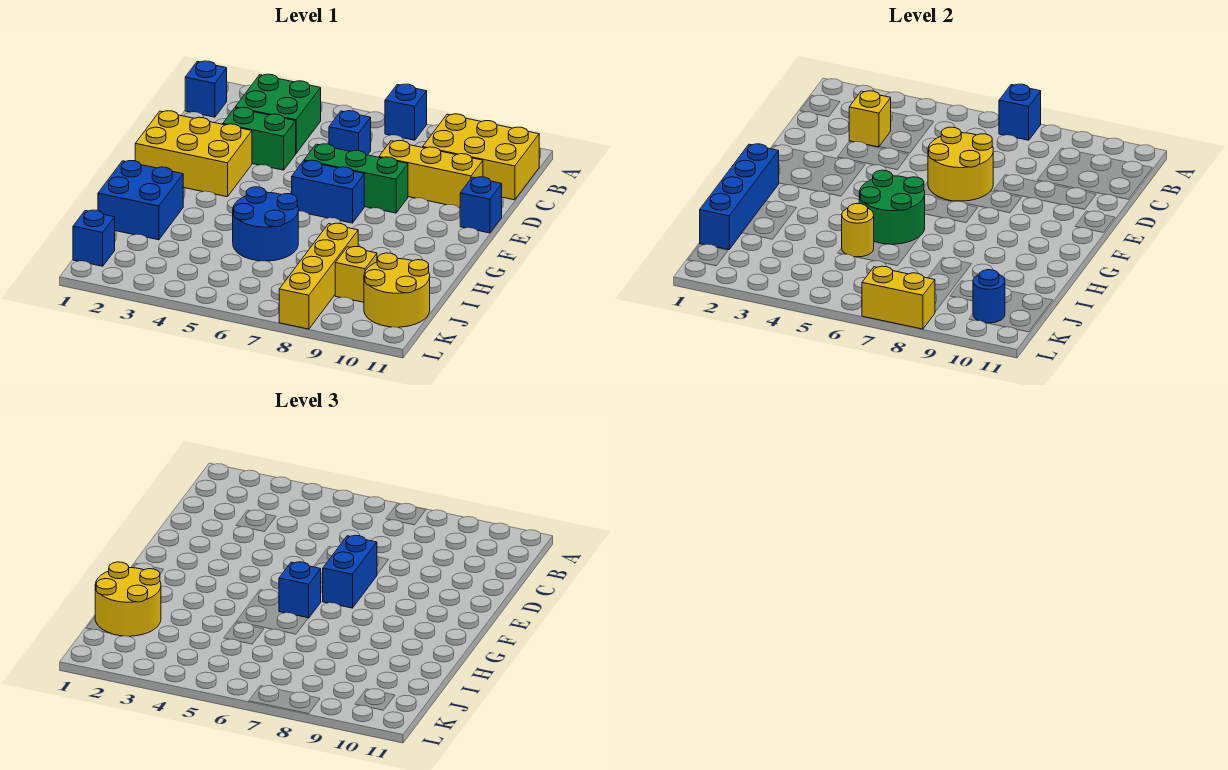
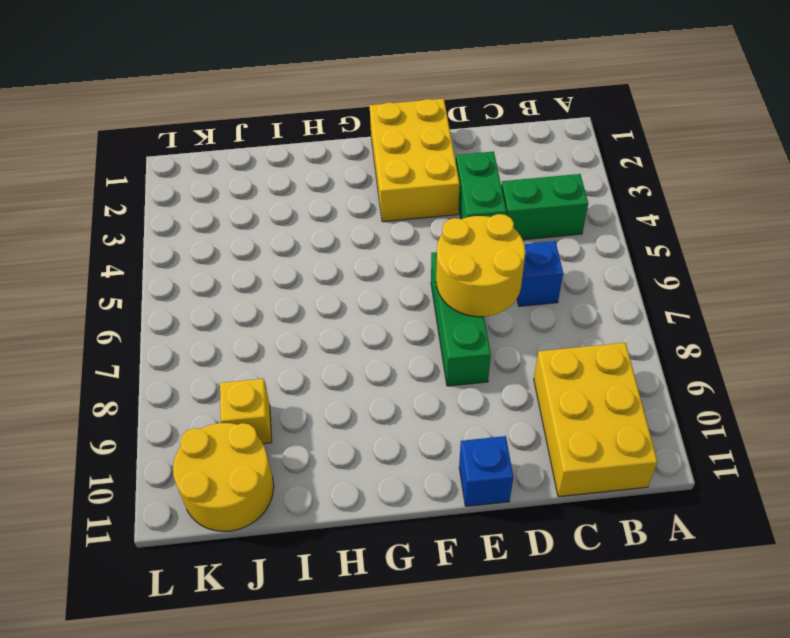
green 1x2 brick [502,174,588,240] -> green 2x2 brick [235,74,321,153]
none -> blue 1x1 brick [385,84,427,140]
none -> blue 1x1 brick [185,61,227,117]
none -> yellow 1x3 brick [379,141,483,207]

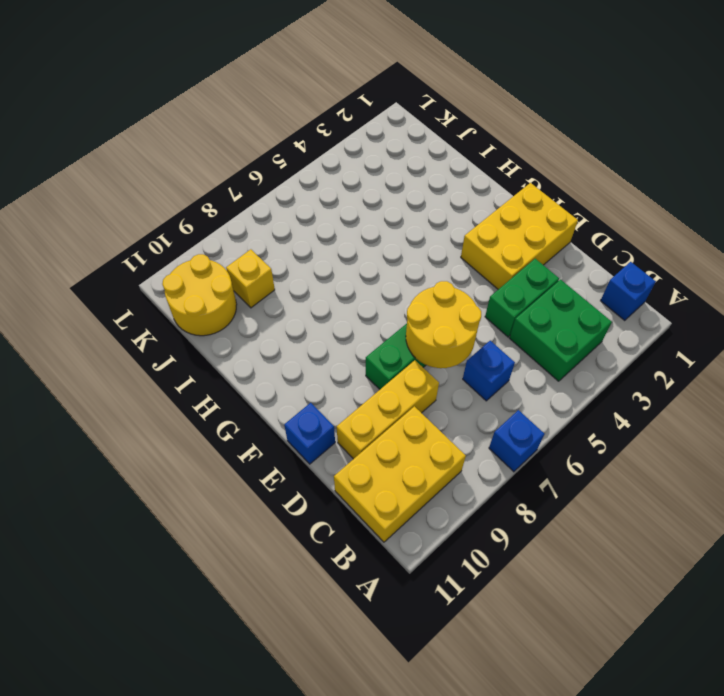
none -> blue 1x2 brick [292,160,364,223]
none -> blue 2x2 brick [98,161,183,240]
none -> blue 2x2 round brick [233,187,298,261]

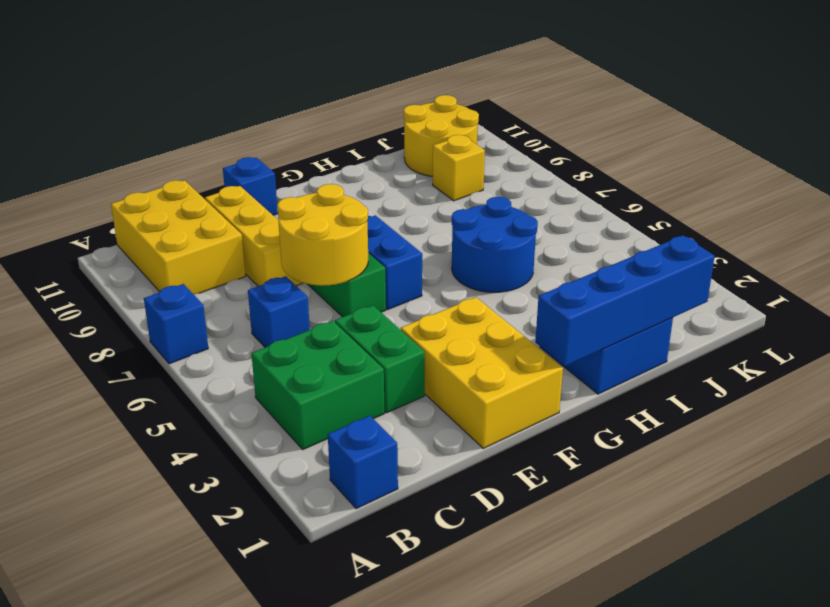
none -> yellow 1x4 brick [279,223,358,329]
none -> blue 1x1 brick [73,210,115,266]
none -> blue 1x1 brick [999,84,1041,140]

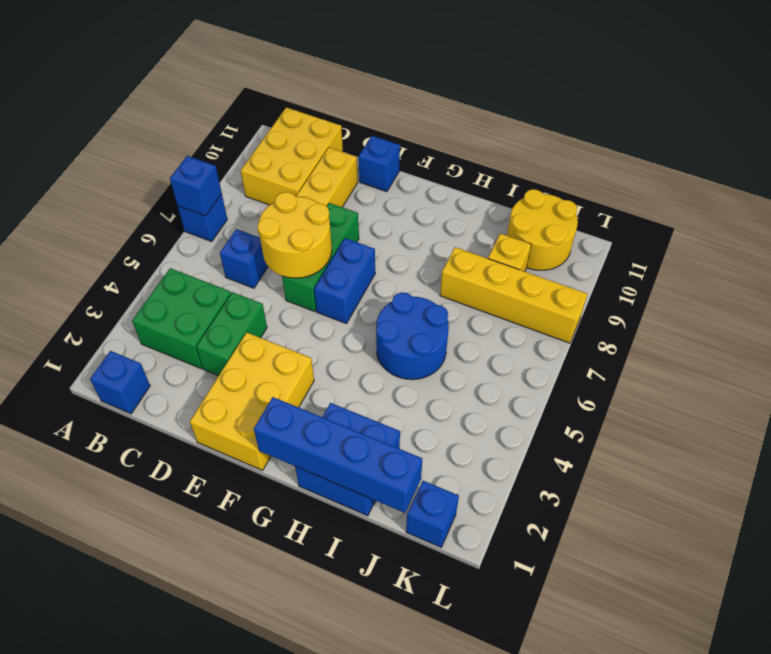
none -> yellow 1x1 brick [849,91,891,147]
none -> green 2x2 round brick [859,170,925,244]
none -> yellow 1x1 round brick [842,204,874,257]

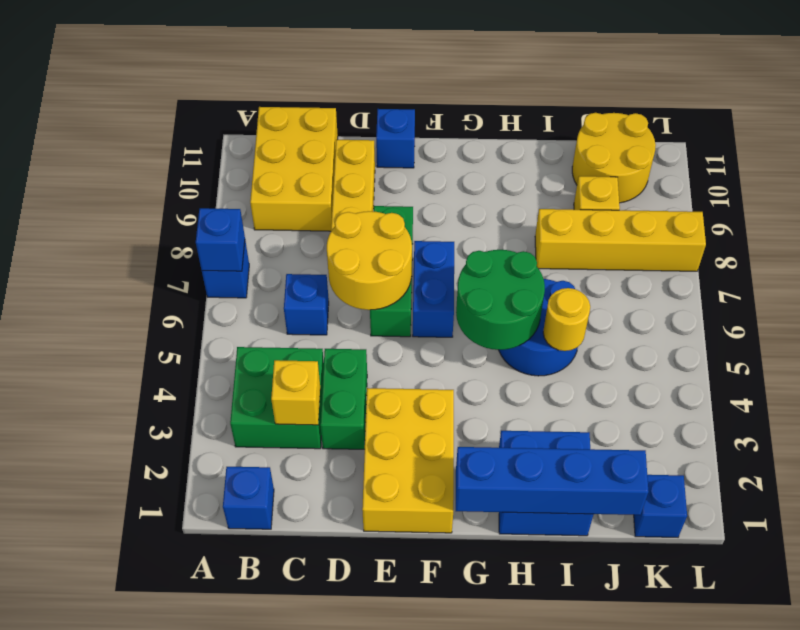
none -> blue 1x1 round brick [973,270,1005,323]
none -> yellow 1x2 brick [862,266,935,329]
none -> blue 1x2 brick [323,535,377,608]

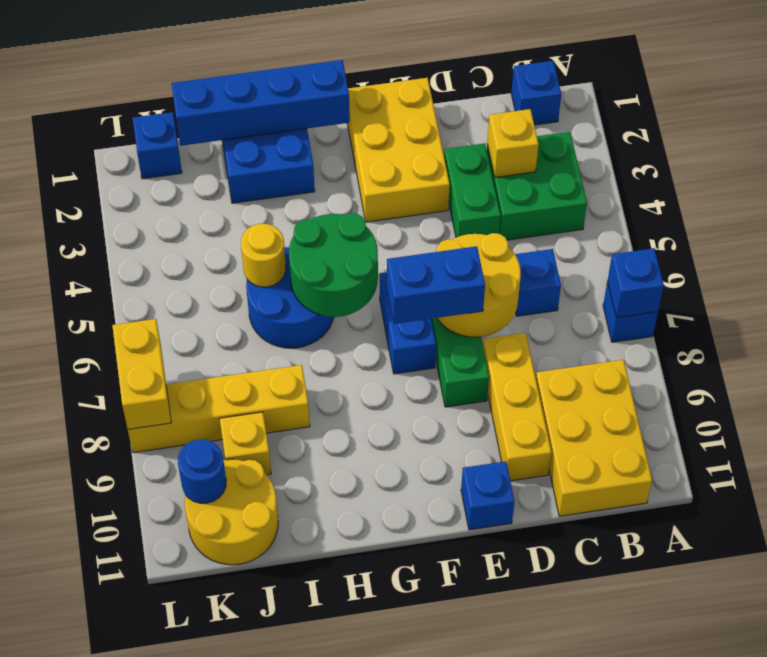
none -> blue 1x1 brick [279,562,321,618]
none -> yellow 2x2 round brick [95,562,161,636]

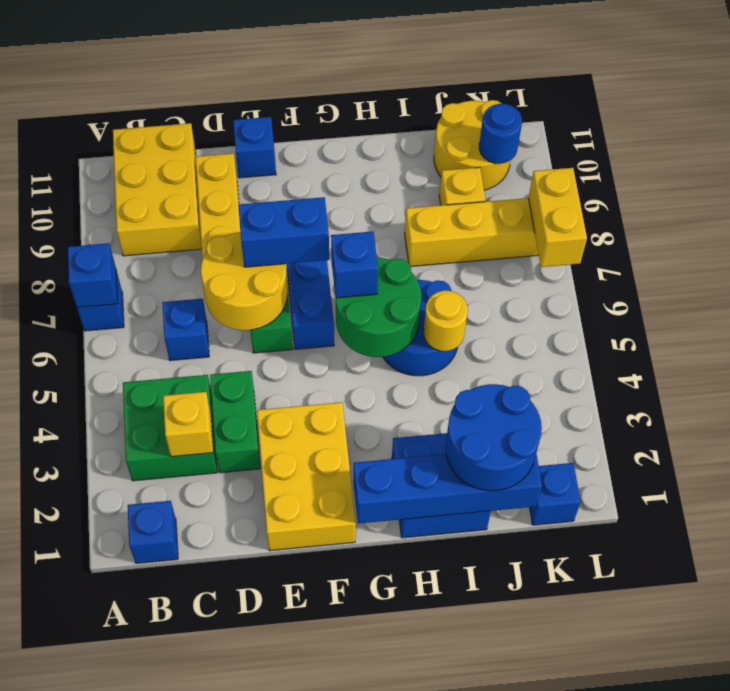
blue 2x2 round brick [445,384,542,491] -> yellow 2x2 round brick [95,562,161,636]

